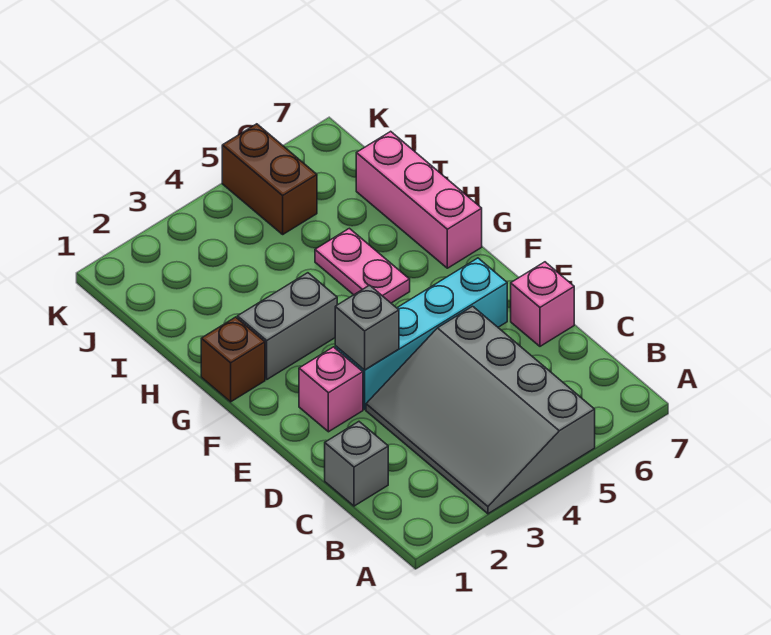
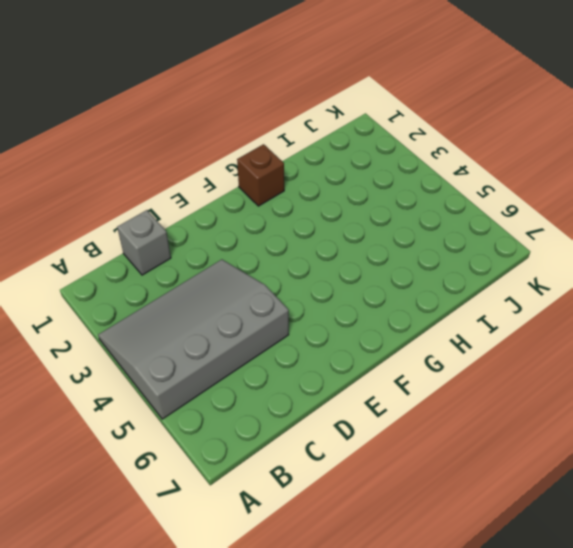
none -> pink 1x1 brick [511,262,574,346]
none -> pink 1x1 brick [299,347,363,432]

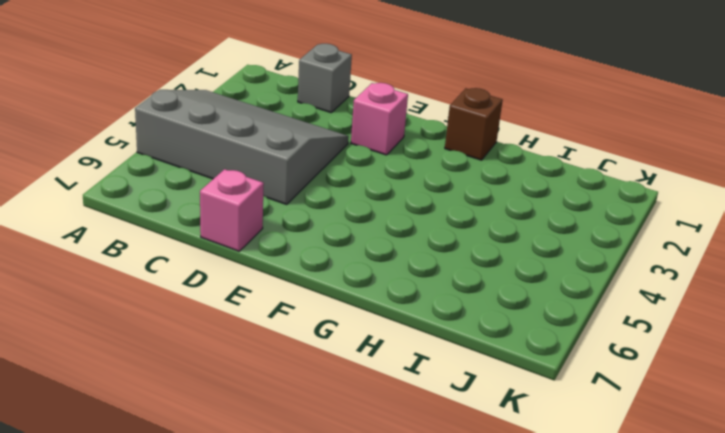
none -> cyan 1x4 brick [335,258,507,409]
none -> grey 1x2 brick [237,273,337,379]

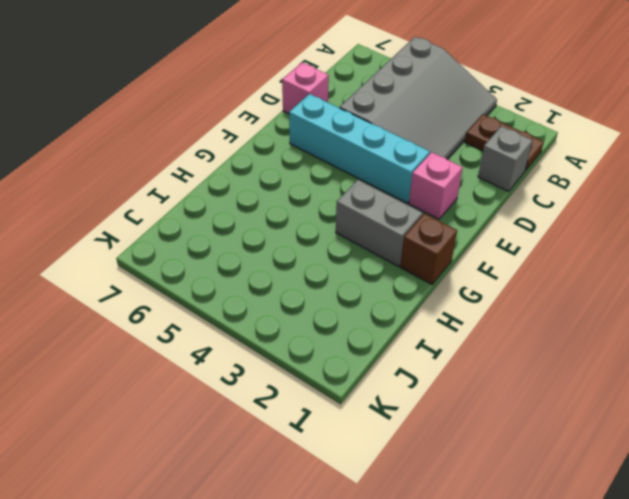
brown 1x2 plate [465,114,544,171] -> none
none -> pink 1x2 plate [315,228,410,303]
none -> pink 1x3 brick [356,131,482,268]

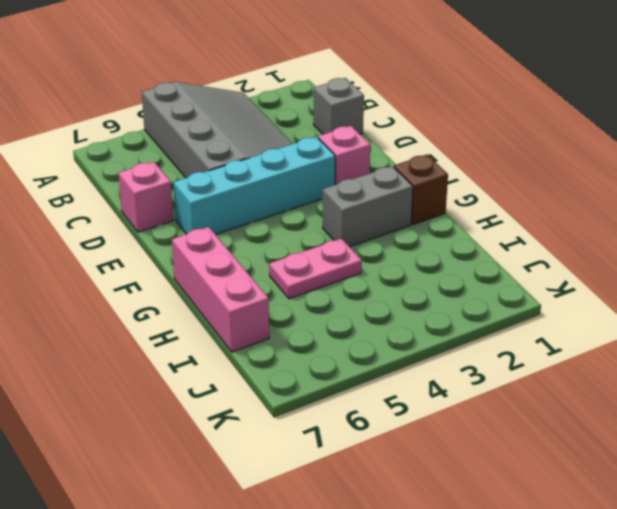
pink 1x2 plate [269,238,362,299] -> pink 1x2 plate turned to [315,228,410,303]
none -> brown 1x2 brick [222,124,317,234]
none -> grey 1x1 brick [335,285,399,370]

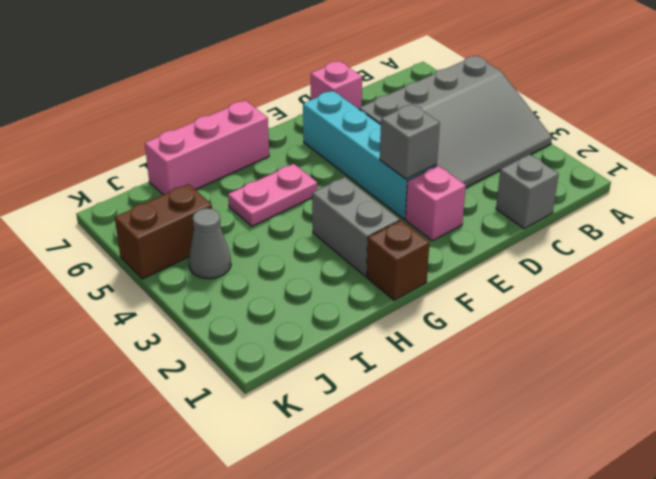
grey 1x1 cone [189,208,231,279] -> none

